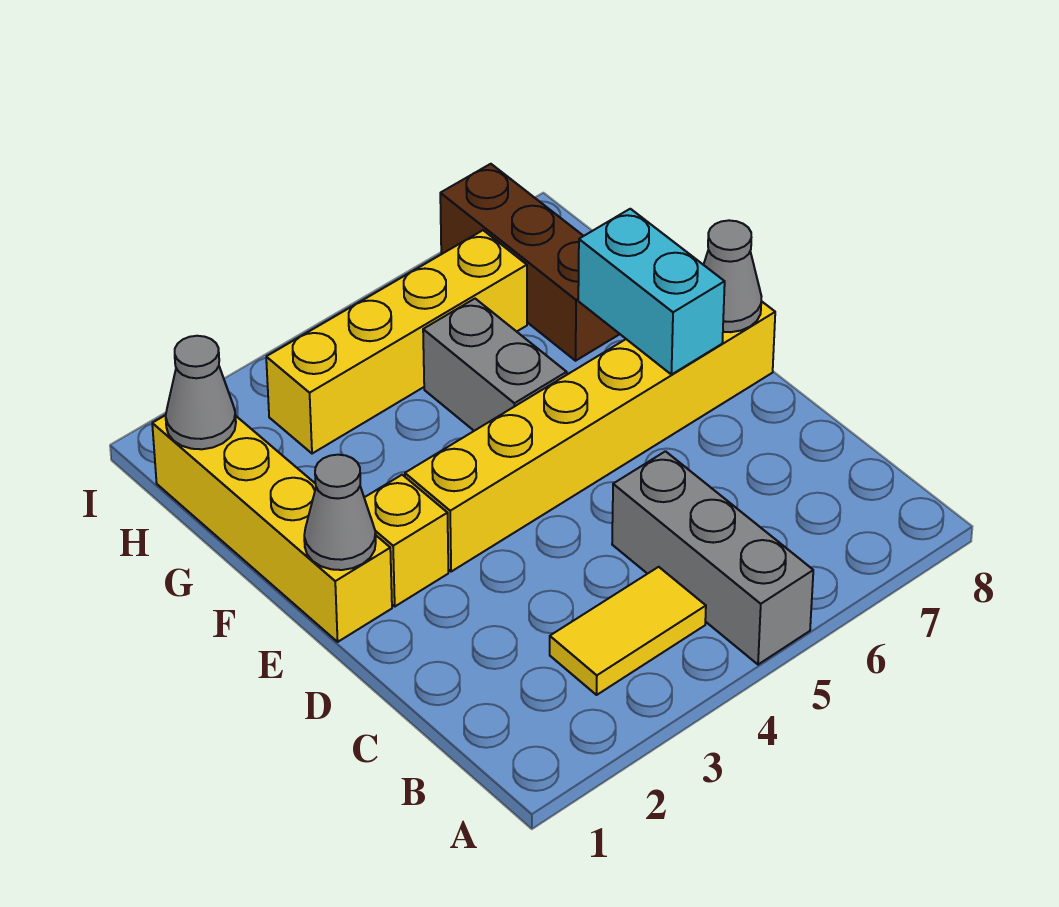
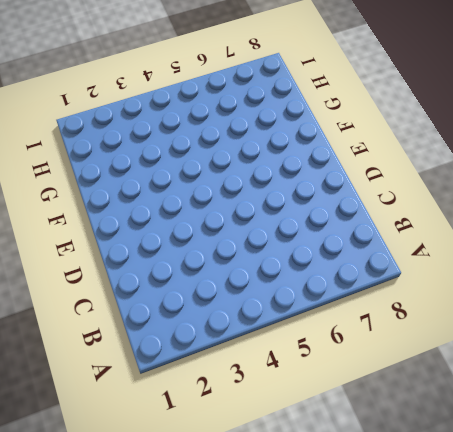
none -> grey 1x3 brick [612,451,813,665]
none -> yellow 1x2 tile [550,567,706,695]
none -> yellow 1x4 brick [152,415,392,642]

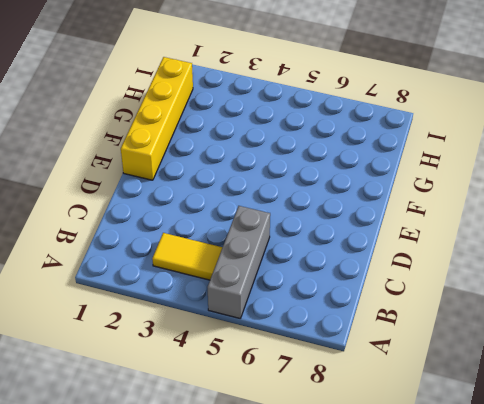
none -> yellow 1x1 brick [364,475,448,606]
none -> yellow 1x6 brick [405,301,775,572]
none -> grey 1x2 brick [423,299,567,431]

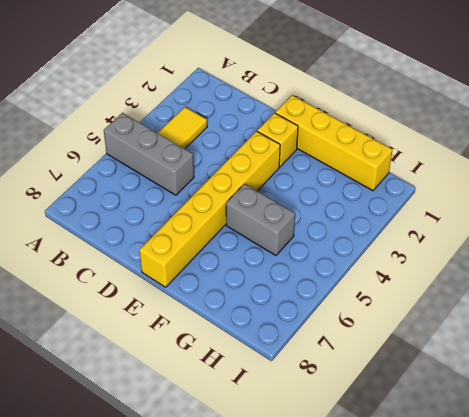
none -> brown 1x3 brick [440,164,619,361]
none -> yellow 1x4 brick [266,230,527,454]
none -> grey 1x1 cone [304,455,376,570]

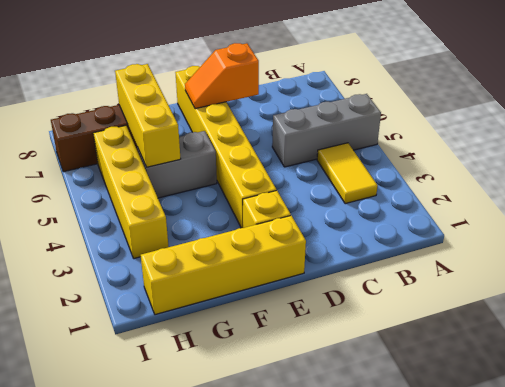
orange 1x2 slope [185,43,259,109] -> cyan 1x2 brick [578,209,725,375]
yellow 1x3 brick [115,64,181,167] -> none
none -> grey 1x1 cone [304,455,376,570]
none -> grey 1x1 cone [704,220,762,332]
none -> grey 1x1 cone [166,336,236,449]

